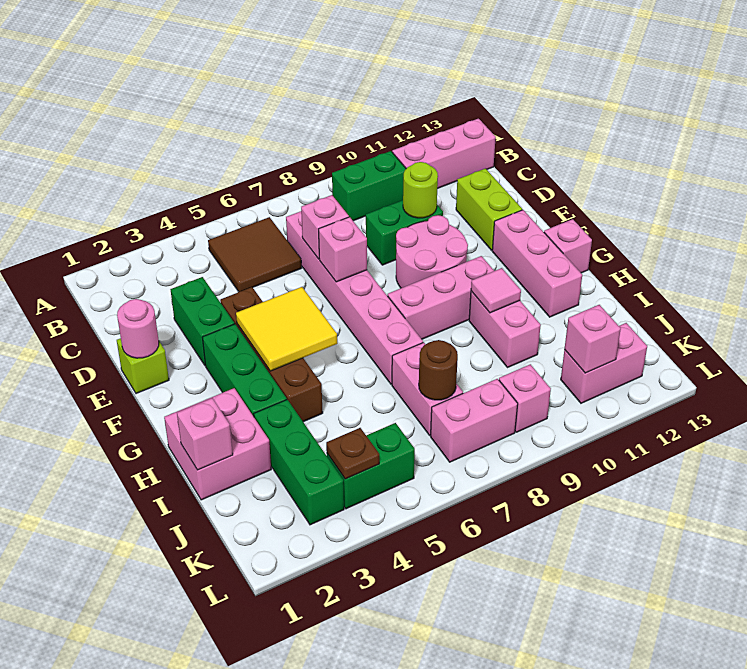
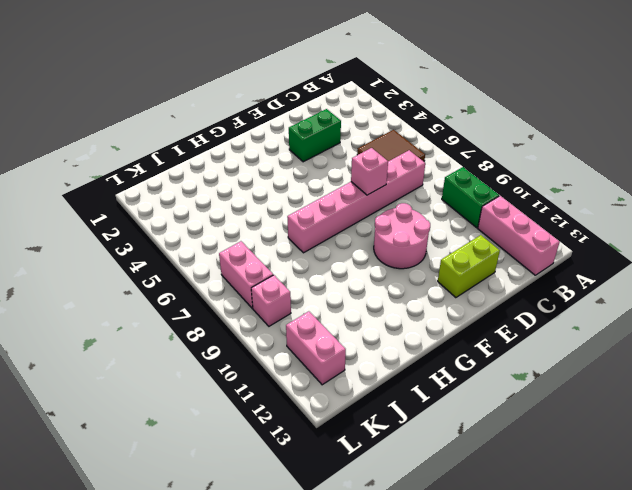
none -> green 1x2 brick [366,200,443,265]
none -> lime 1x1 brick [117,338,169,394]
none -> brown 1x4 brick [220,287,323,422]
none -> green 1x3 brick [202,324,287,417]

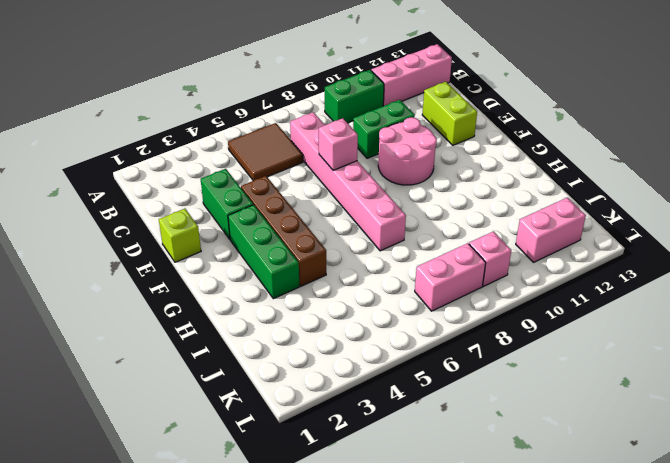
none -> pink 1x3 brick [492,210,582,317]
none -> pink 1x3 brick [388,256,494,339]
none -> pink 1x1 brick [544,219,592,273]
none -> pink 2x2 brick [164,388,271,500]

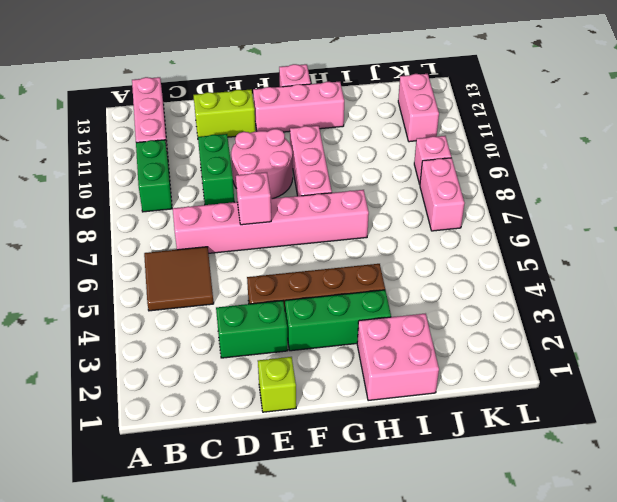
none -> pink 1x2 brick [469,291,541,367]
none -> green 1x3 brick [254,400,344,525]
none -> pink 1x2 brick [392,343,463,435]
none -> green 1x2 brick [327,423,415,509]

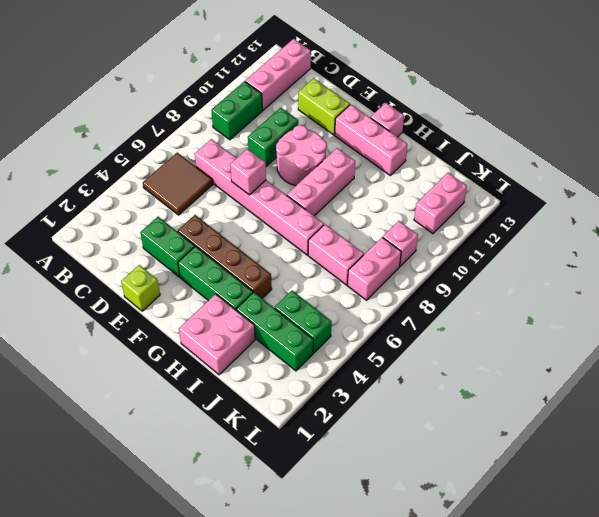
green 1x2 brick [275,291,332,353] -> green 1x2 brick turned to [327,423,415,509]
none -> pink 1x2 brick [469,291,541,367]
none -> pink 1x1 brick [301,195,349,259]
none -> lime 1x1 round brick [403,162,438,218]
none -> pink 1x1 round brick [117,299,159,358]

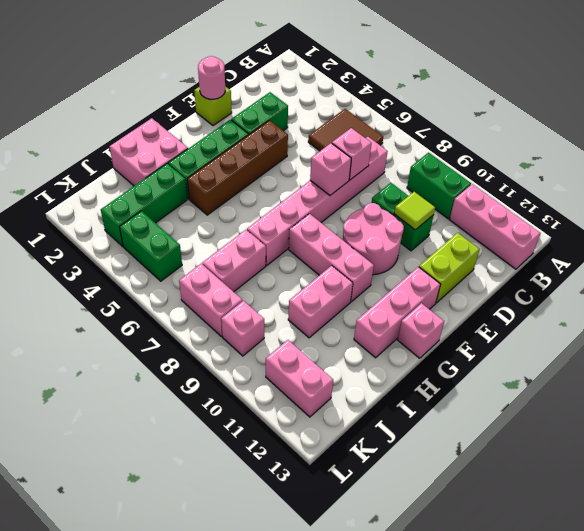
lime 1x1 tile [394,192,435,230] -> lime 1x1 round brick [403,162,438,218]
none -> yellow 2x2 tile [236,287,337,371]
none -> pink 1x1 tile [471,268,521,313]
none -> pink 1x1 brick [177,398,233,470]
none -> brown 1x1 round brick [419,340,458,400]

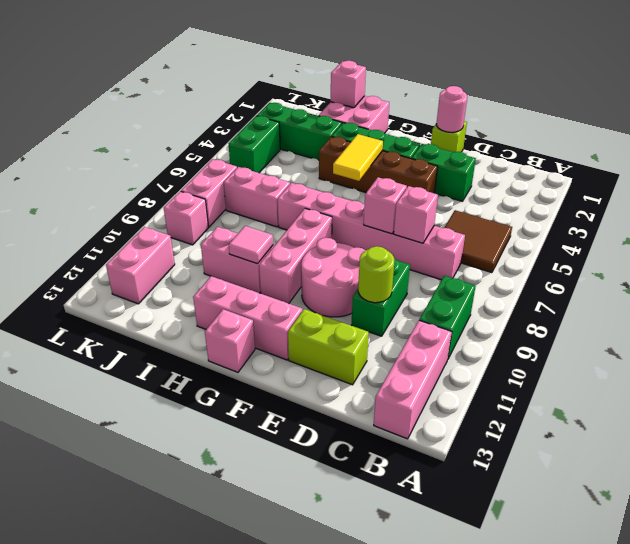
yellow 1x2 tile [333,134,383,181] -> yellow 2x2 tile [236,287,337,371]
none -> brown 1x1 round brick [419,340,458,400]
none -> brown 1x1 plate [326,428,379,479]
none -> pink 1x1 brick [564,305,621,373]

